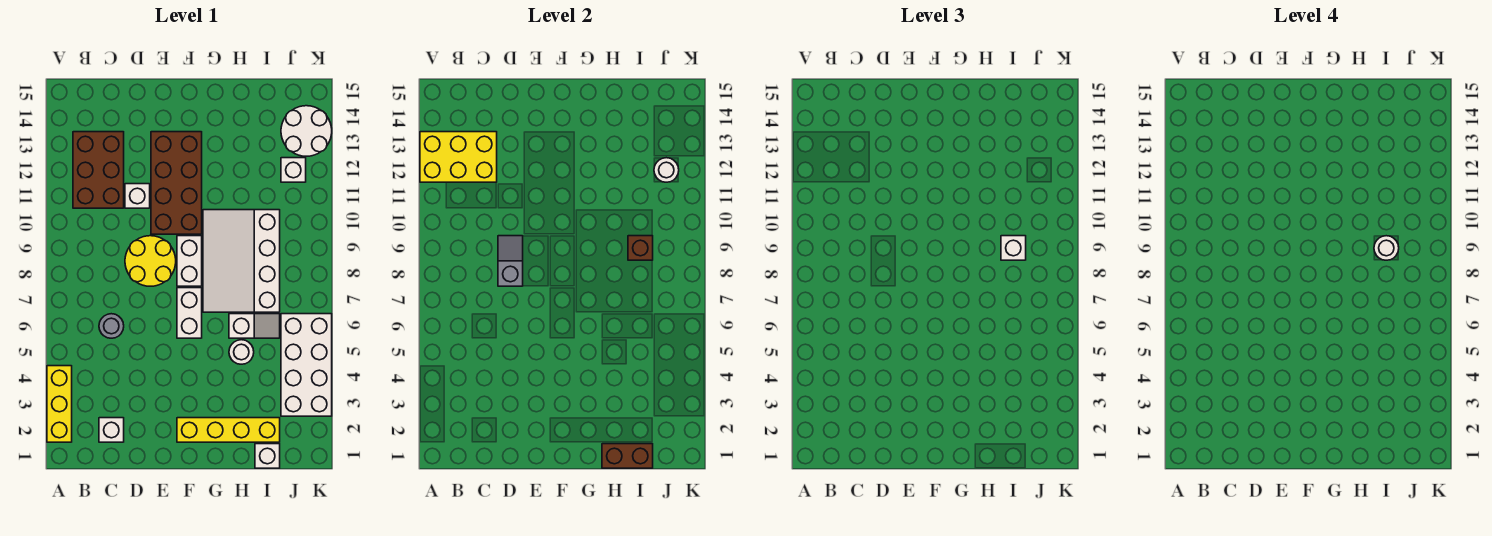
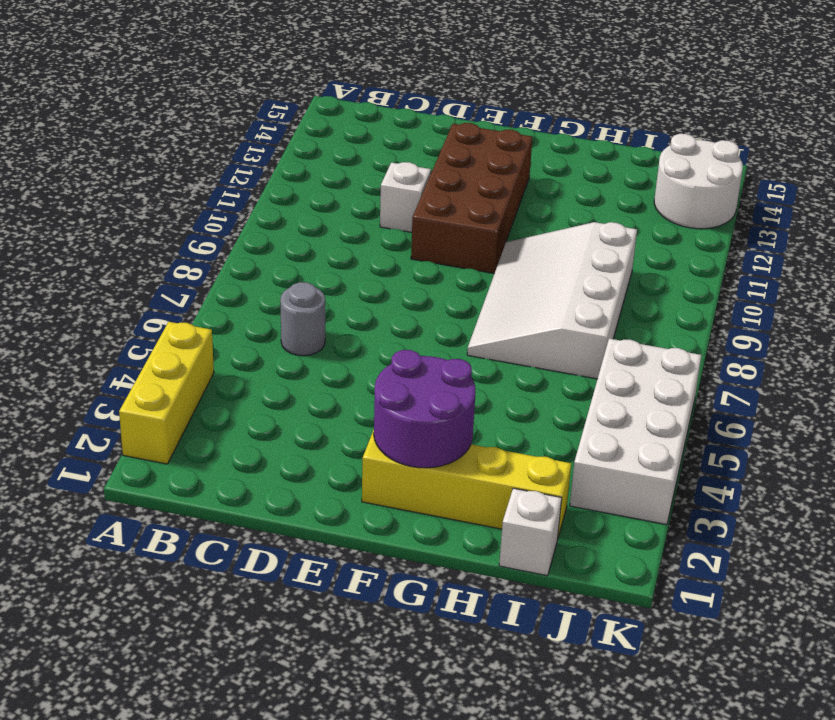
purple 2x2 round brick [374,350,476,468] -> none
none -> brown 2x3 brick [73,132,124,208]
none -> white 1x1 brick [99,418,124,442]
none -> yellow 2x2 round brick [125,236,176,286]

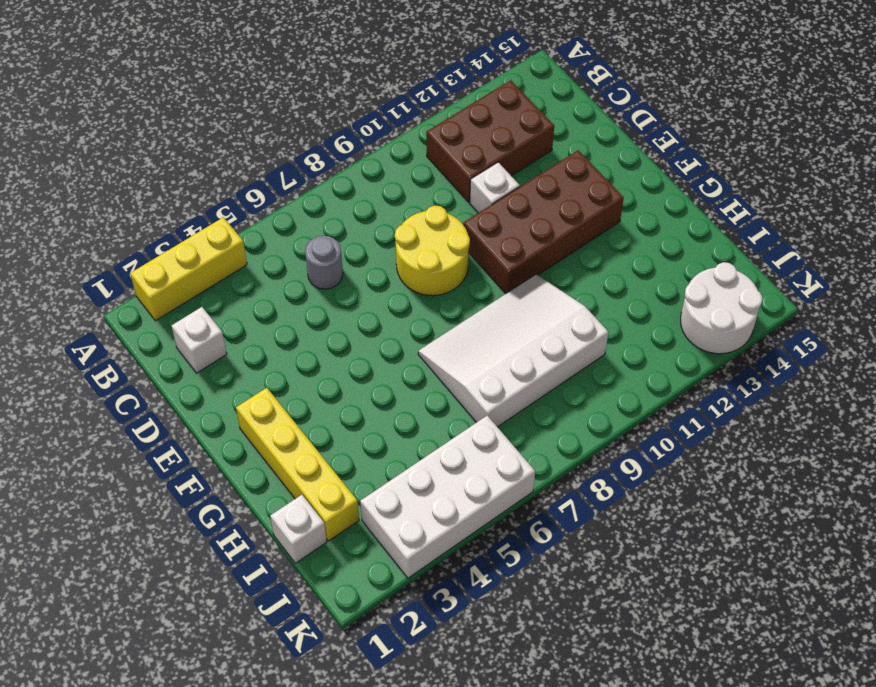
none -> white 1x2 brick [177,288,202,338]
none -> white 1x2 brick [177,236,202,286]
none -> white 1x1 round brick [229,340,254,364]

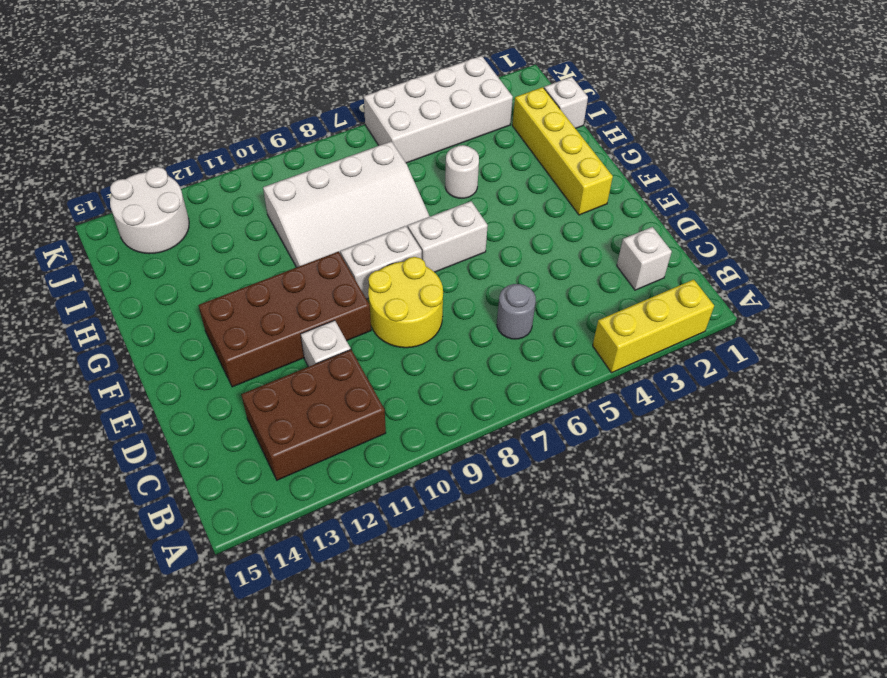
none -> white 1x2 slope [229,314,280,338]
none -> white 1x1 brick [281,158,306,182]
none -> yellow 2x3 brick [420,132,497,182]

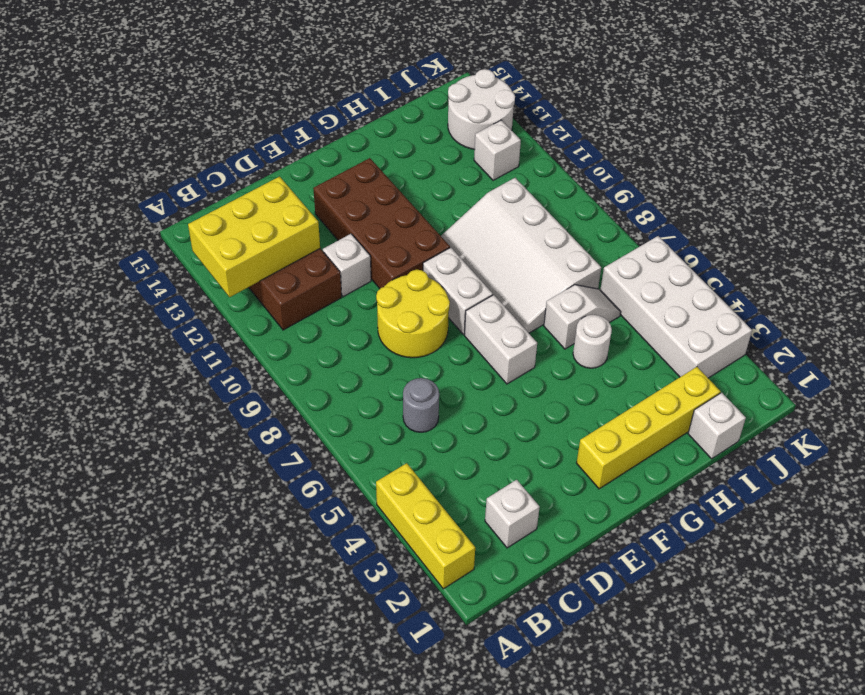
none -> grey 1x2 slope [498,236,523,286]
none -> brown 1x2 brick [602,444,653,468]
none -> brown 1x1 brick [628,236,653,260]

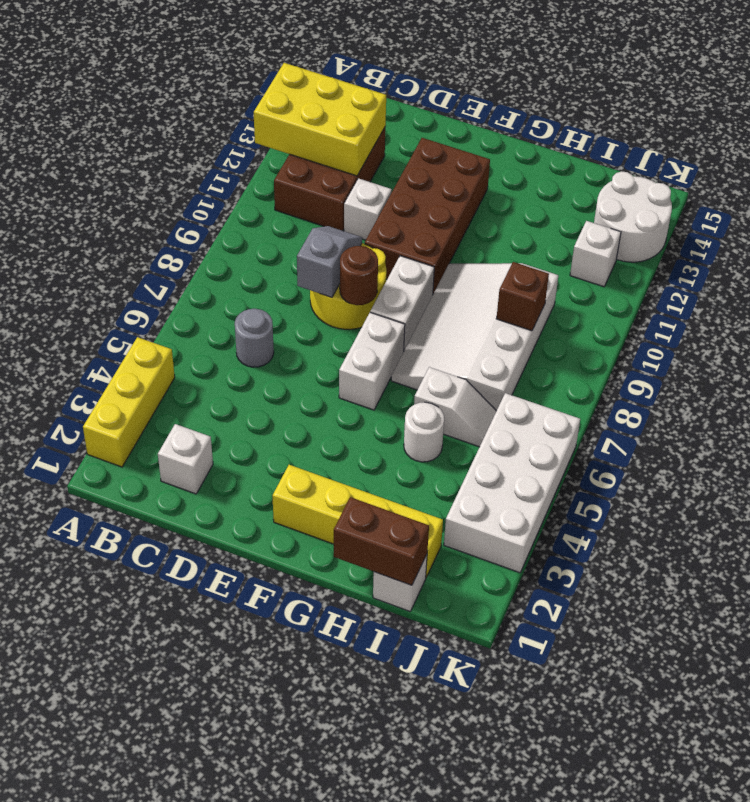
brown 1x1 round brick [340,246,378,305] -> none
none -> white 1x1 round brick [654,158,679,182]
none -> white 1x1 brick [1001,236,1026,260]
none -> white 1x1 round brick [1374,236,1399,260]

